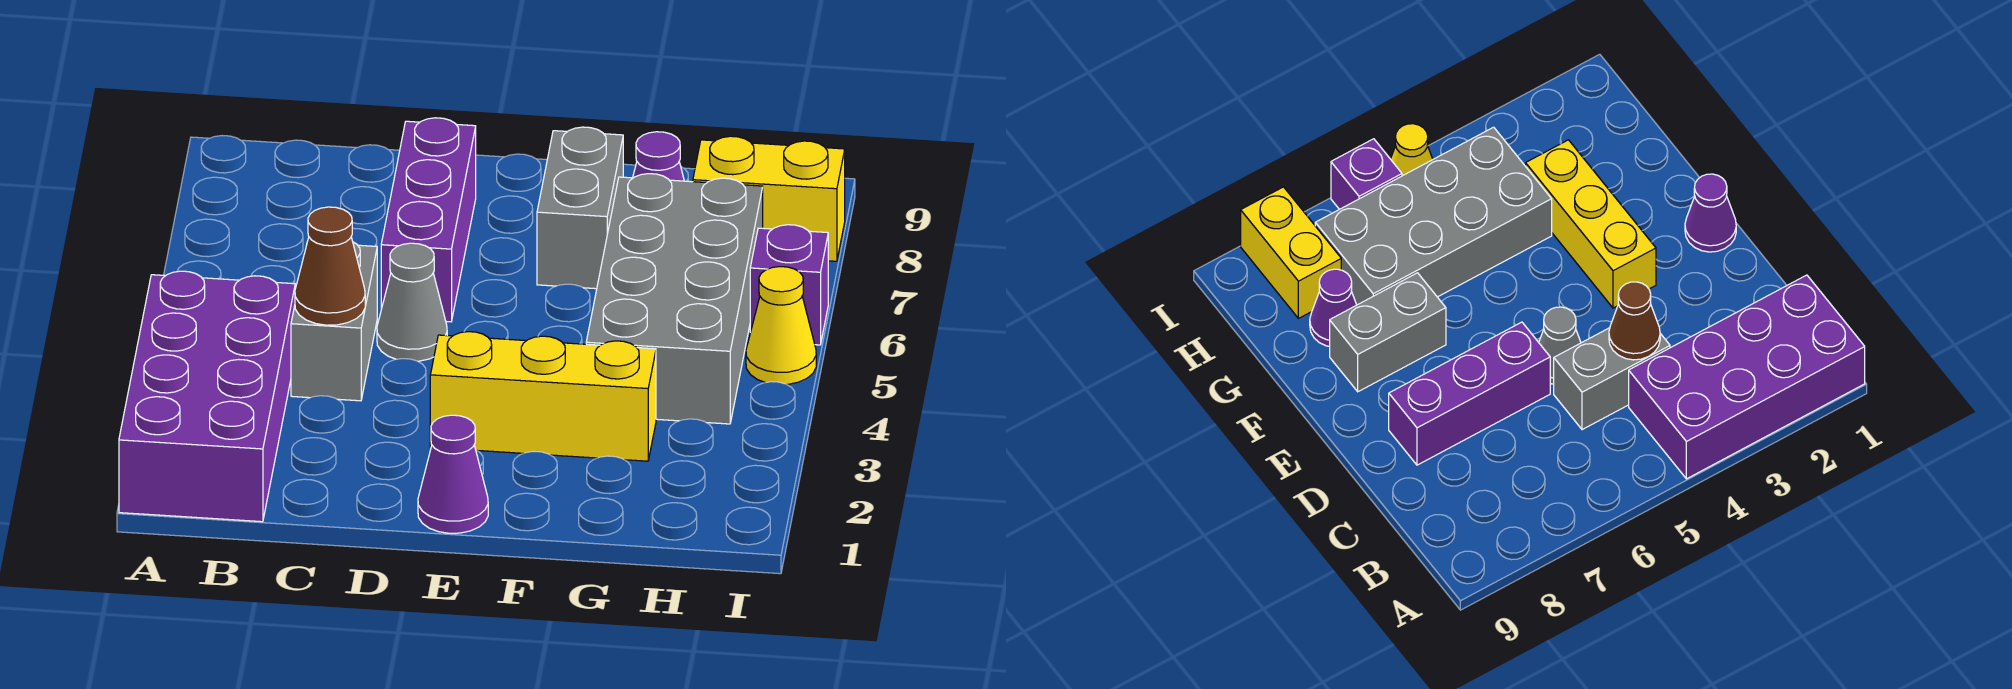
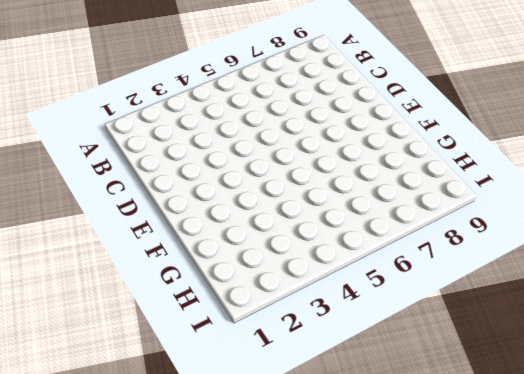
none -> purple 2x4 brick [119,271,295,522]
none -> grey 1x2 brick [291,242,377,401]
none -> grey 1x1 cone [377,243,447,361]

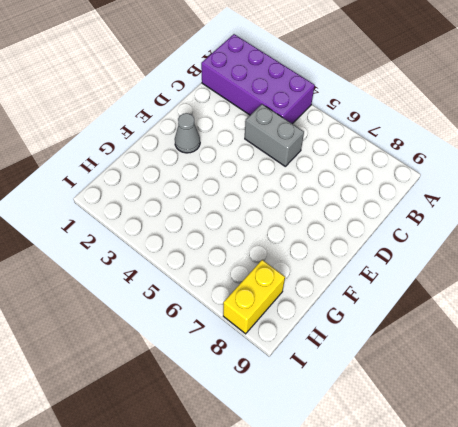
grey 1x1 cone [175,113,200,153] -> grey 1x1 cone moved to [377,243,447,361]
none -> purple 1x3 brick [381,118,476,322]
none -> purple 1x1 cone [418,415,488,533]
none -> yellow 1x3 brick [430,332,656,461]

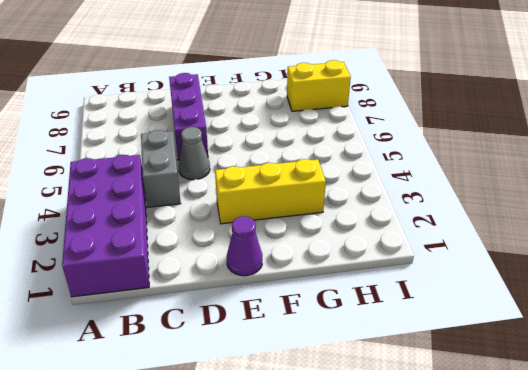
none -> grey 1x2 brick [537,127,623,289]
none -> grey 2x4 brick [586,174,763,424]
none -> purple 1x1 cone [633,132,684,181]

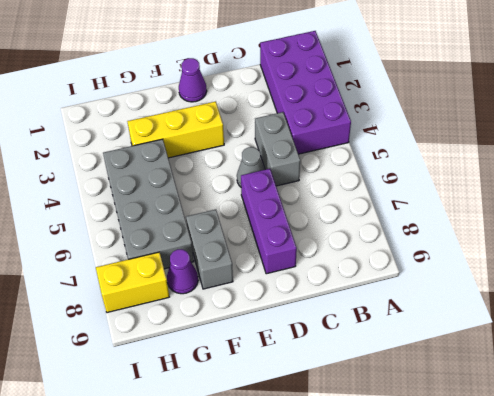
none -> yellow 1x1 cone [746,267,816,384]
none -> purple 1x1 brick [750,225,828,345]
none -> brown 1x1 cone [295,207,365,325]

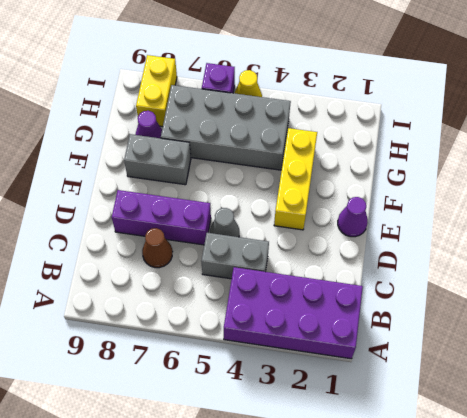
brown 1x1 cone [142,228,173,268] -> brown 1x1 cone moved to [295,207,365,325]

